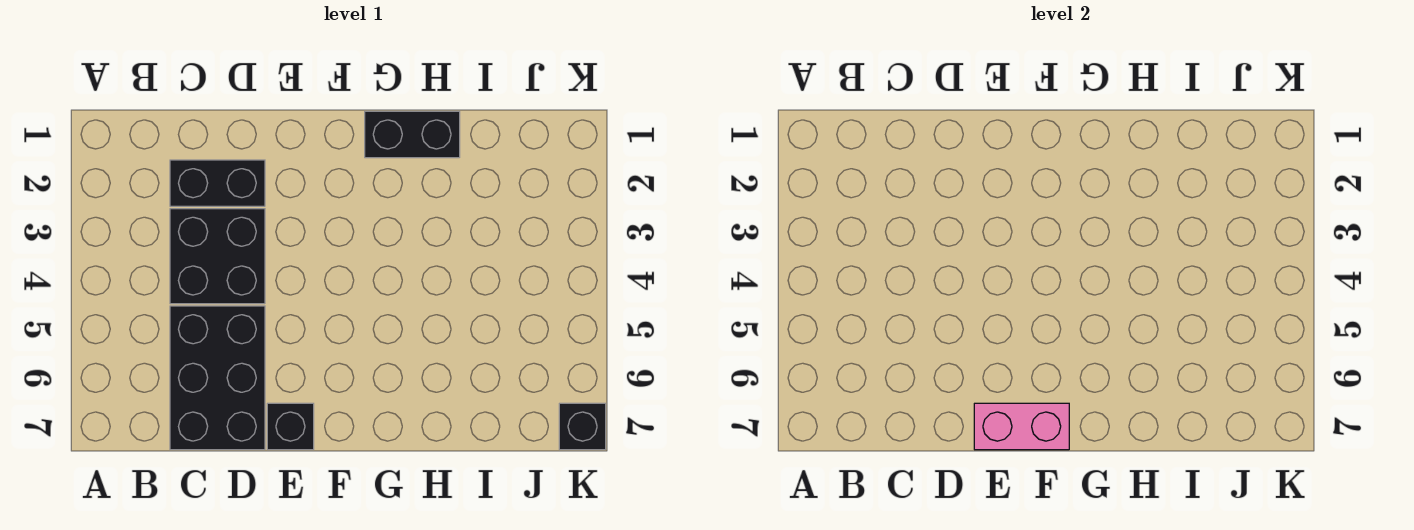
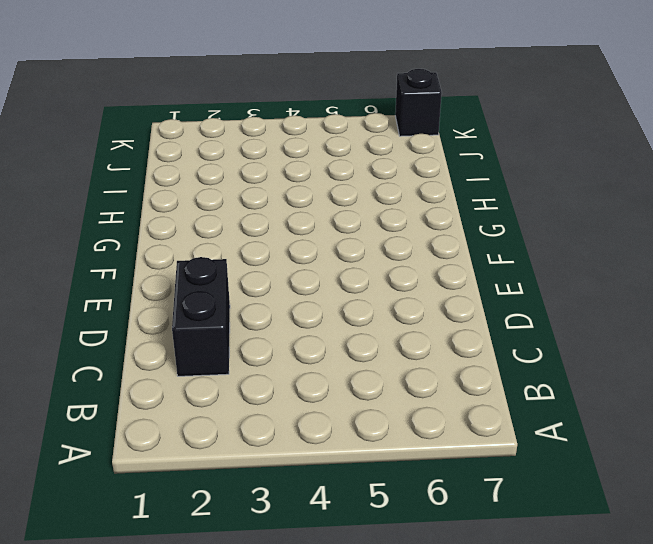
none -> black 2x2 brick [170,209,265,304]
none -> black 2x3 brick [170,306,265,450]

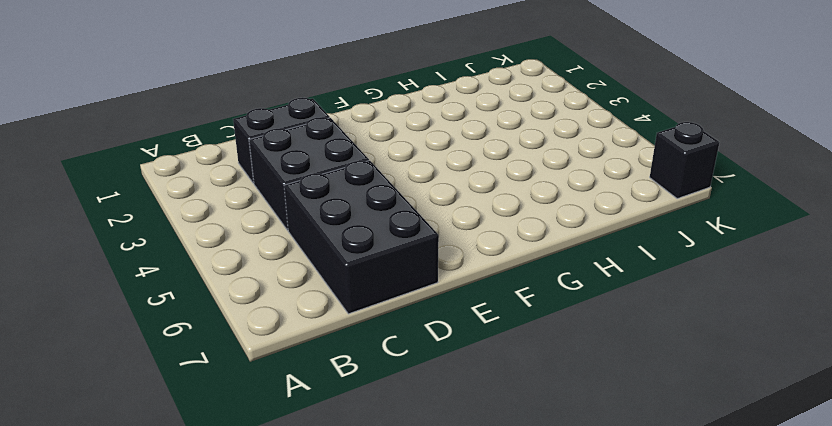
none -> black 1x1 brick [267,403,314,450]
none -> black 1x2 brick [365,111,460,158]

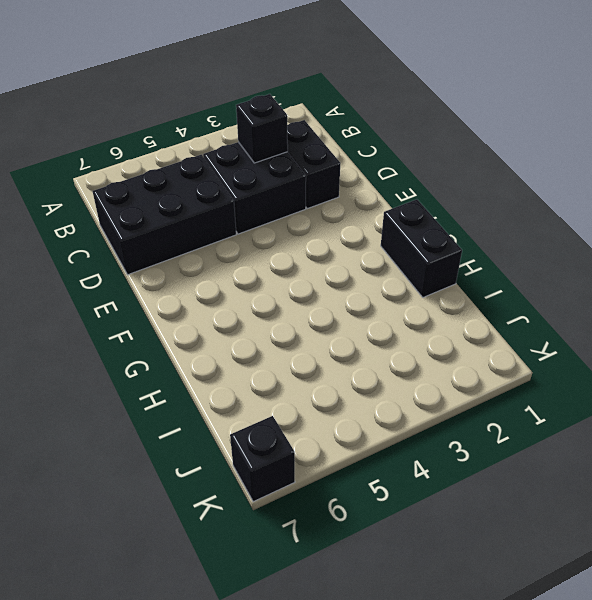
black 1x1 brick [236,94,288,163] -> black 1x1 brick moved to [267,403,314,450]
none -> pink 1x2 brick [974,403,1069,450]

